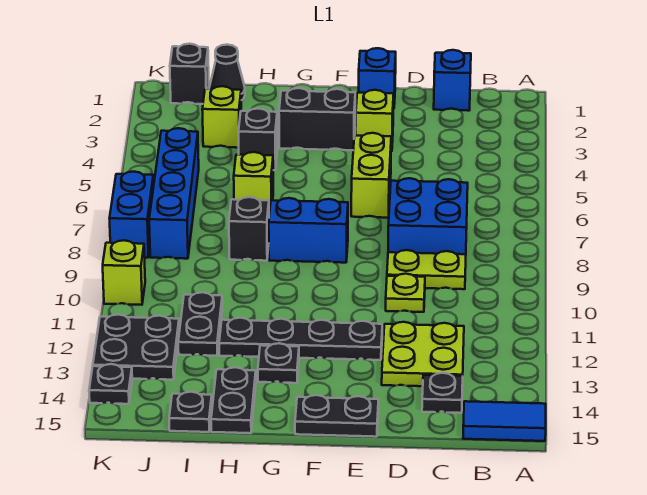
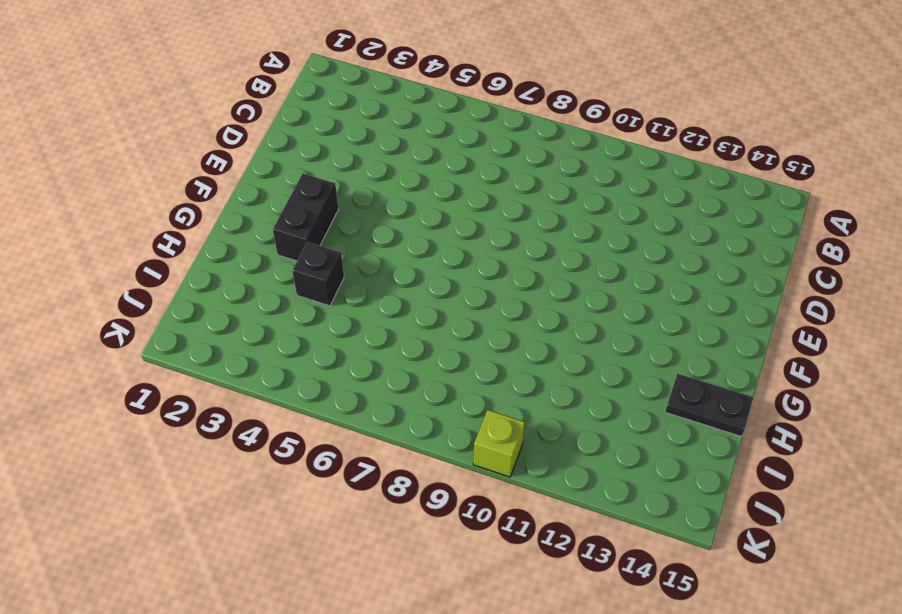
none -> blue 1x2 tile [463,401,546,441]
none -> blue 1x1 brick [434,50,471,111]
none -> blue 2x2 brick [388,178,468,254]

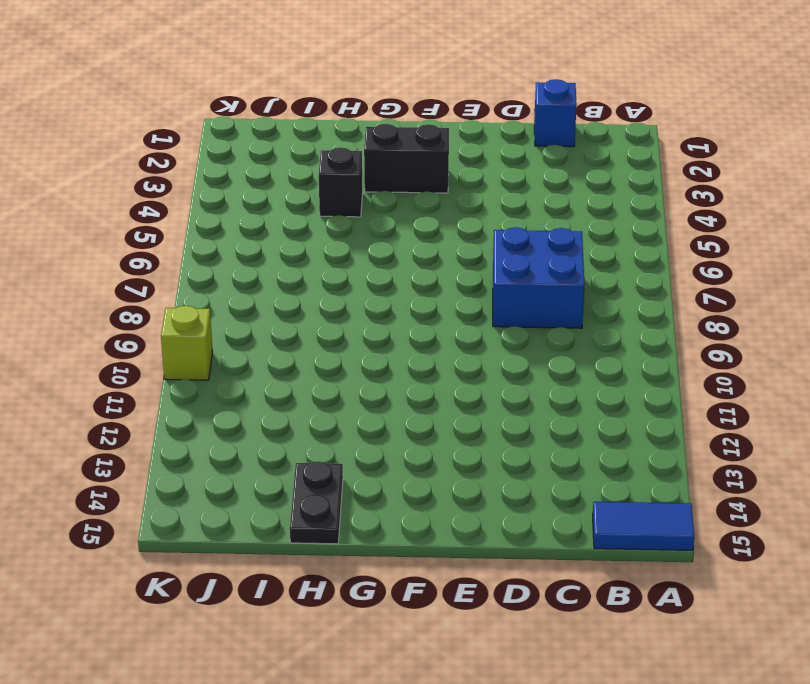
none -> lime 1x2 plate [387,250,466,289]
none -> lime 2x2 plate [382,322,464,386]
none -> black 1x1 plate [422,373,463,413]

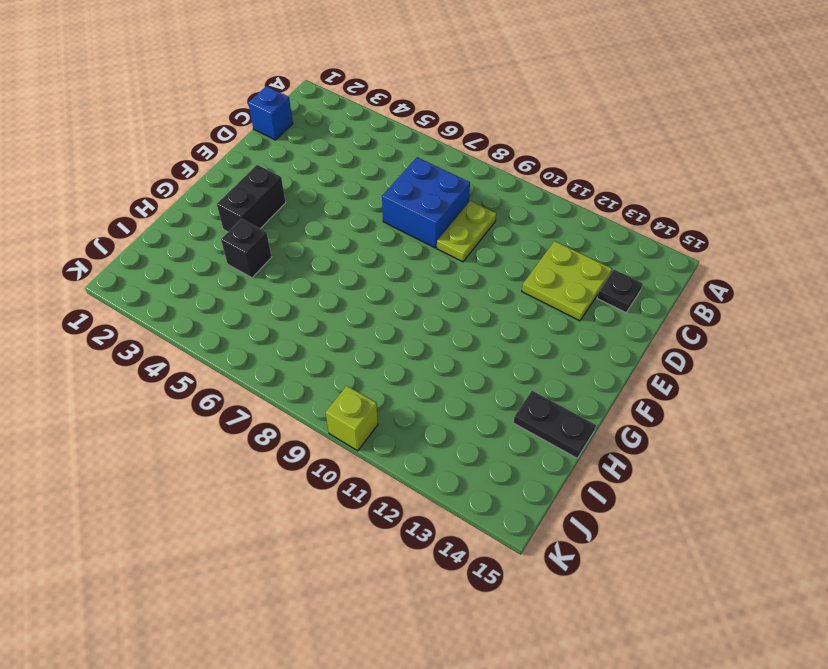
none -> blue 1x2 tile [463,401,546,441]
none -> lime 1x1 plate [386,274,425,312]
none -> blue 1x1 brick [359,48,396,109]

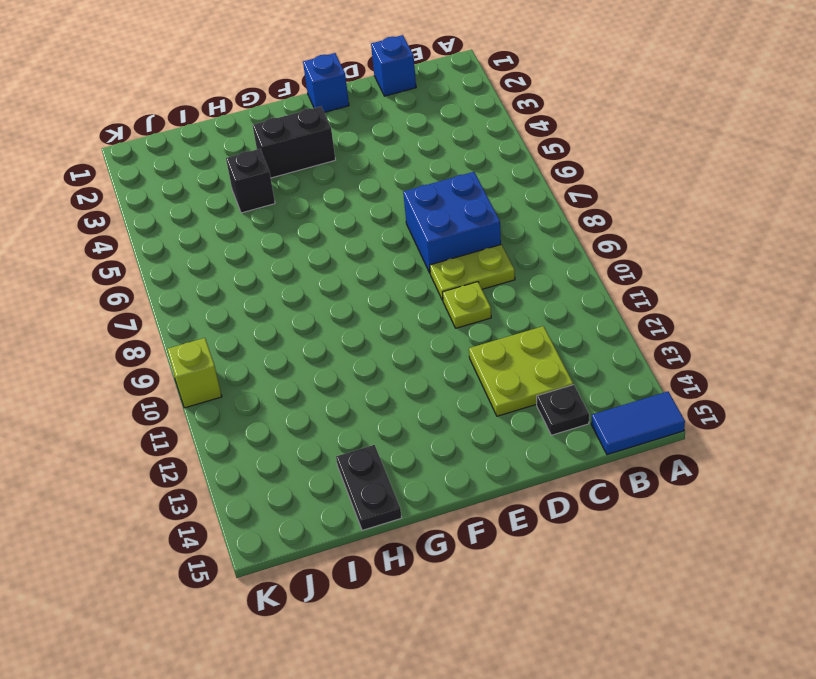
none -> lime 1x1 brick [356,90,394,151]
none -> lime 1x2 brick [351,133,391,218]
none -> black 1x4 plate [219,318,382,360]

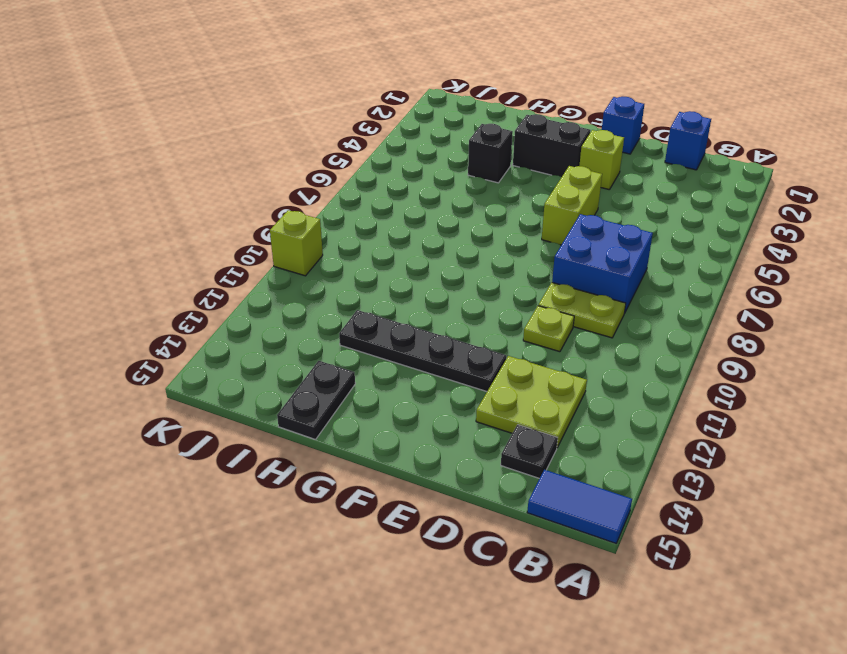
none -> black 1x2 plate [295,395,378,437]
none -> blue 1x2 brick [269,198,348,263]
none -> black 1x1 plate [258,343,299,383]

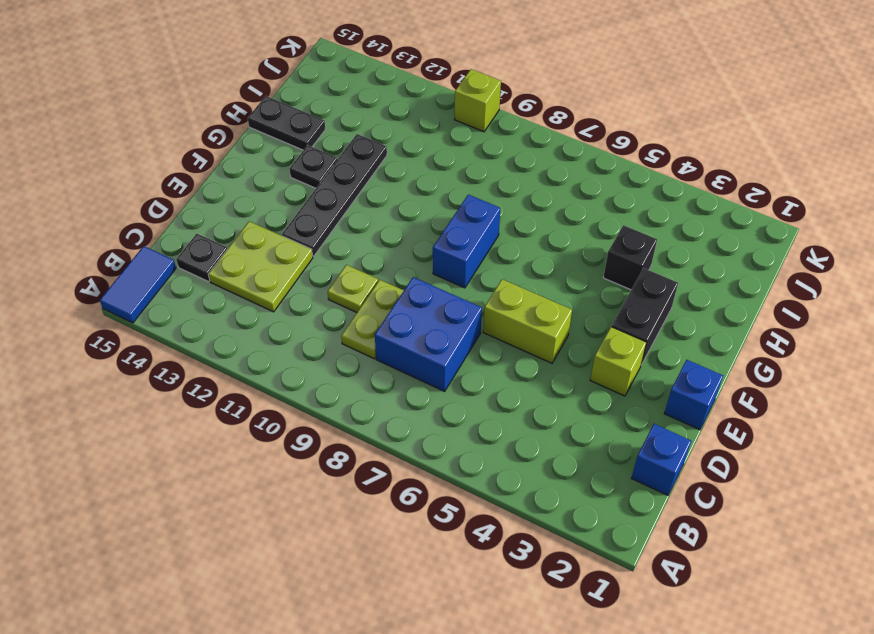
none -> black 1x2 plate [295,395,378,437]
none -> lime 1x1 brick [234,152,273,214]
none -> black 1x1 brick [229,197,269,261]

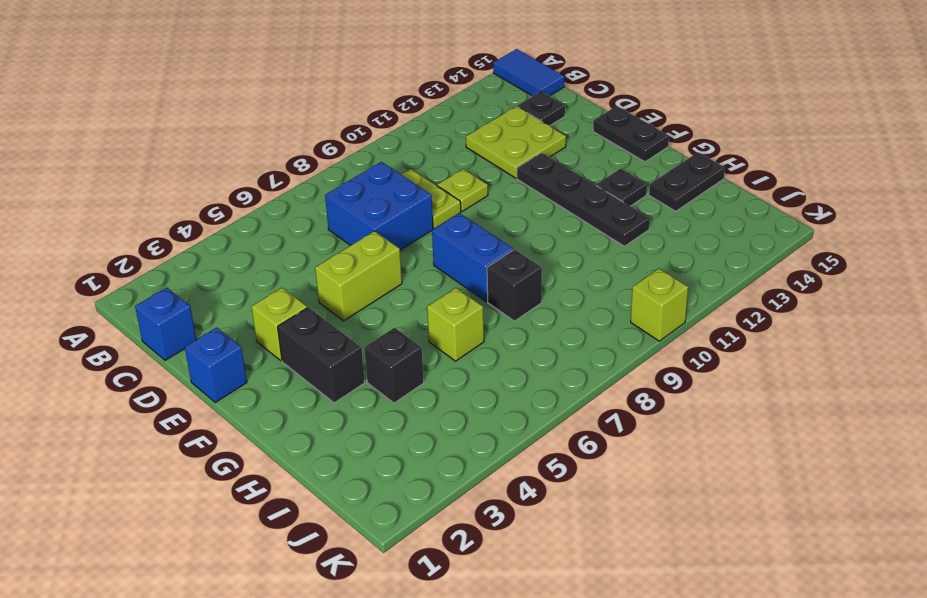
none -> black 1x1 cone [209,45,245,100]
none -> lime 1x1 brick [202,86,241,148]
none -> black 1x2 plate [178,292,222,356]

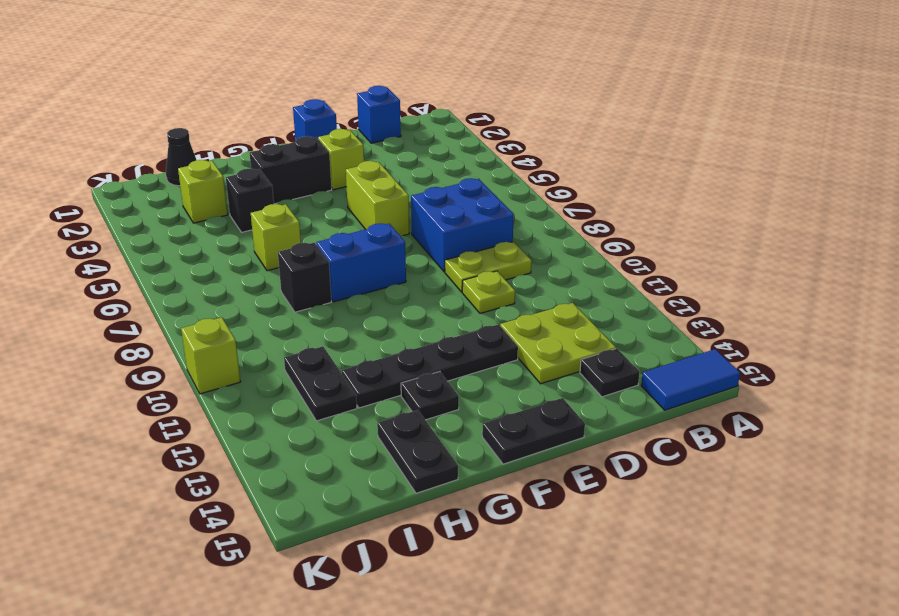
none -> black 1x1 plate [169,392,212,432]
none -> black 1x1 brick [170,44,209,104]
none -> blue 1x4 brick [149,128,199,259]

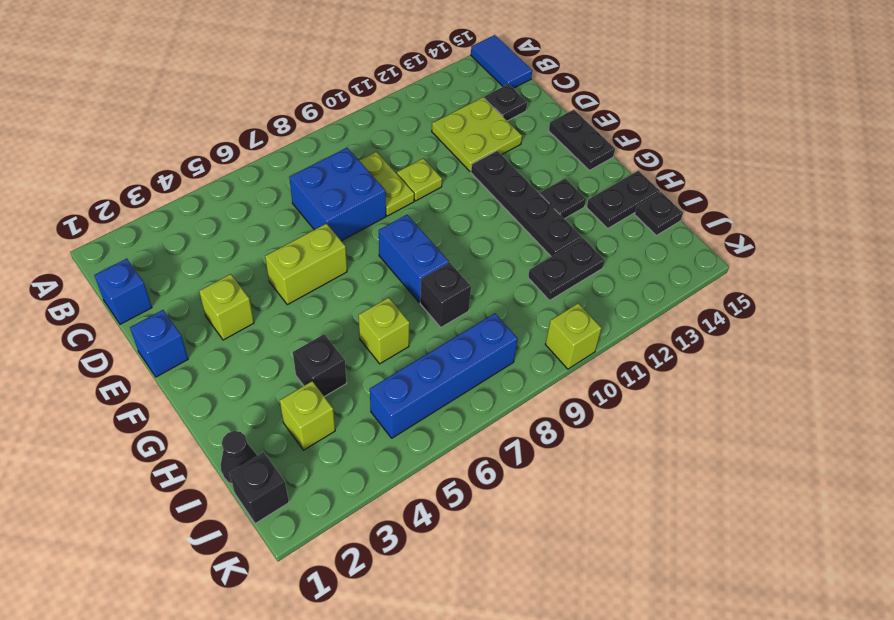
none -> black 1x2 brick [279,88,355,150]
none -> black 2x2 plate [93,315,179,380]
none -> blue 1x2 brick [109,172,154,258]

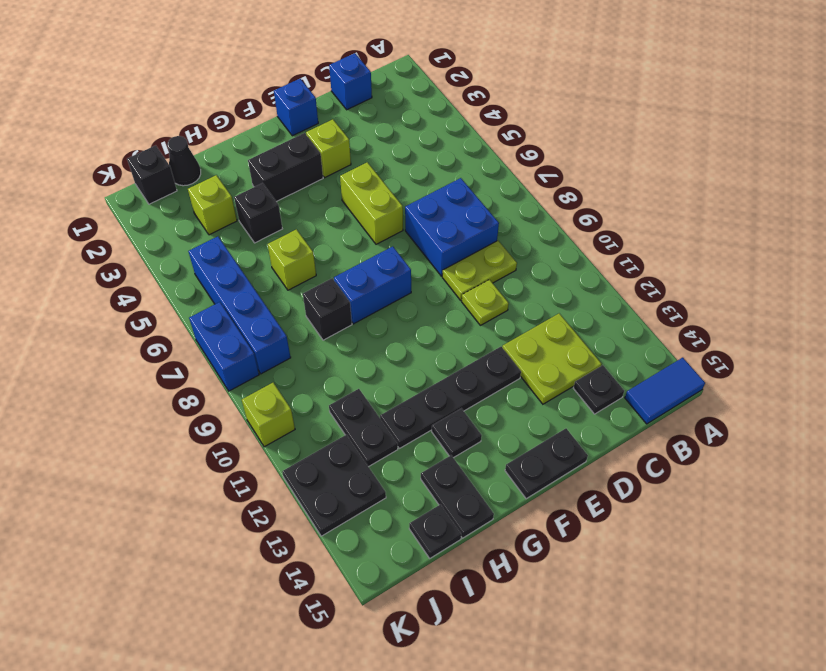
none -> black 1x1 plate [89,364,132,404]

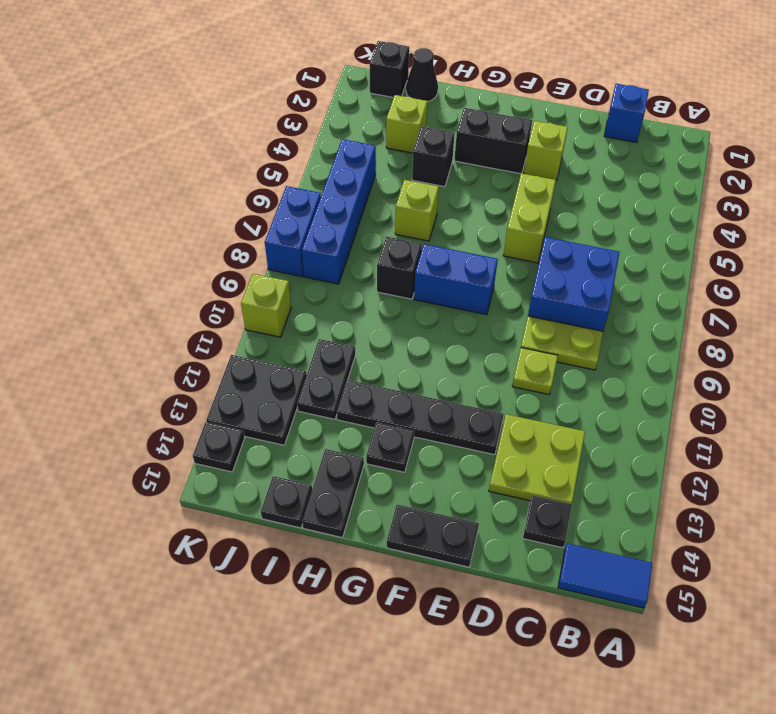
none -> blue 1x1 brick [359,48,396,109]

